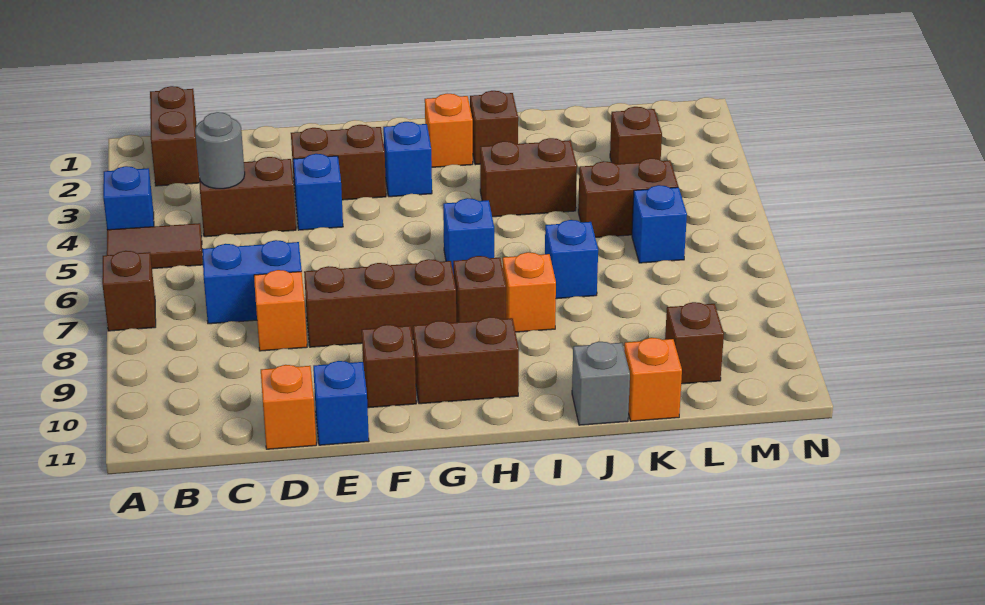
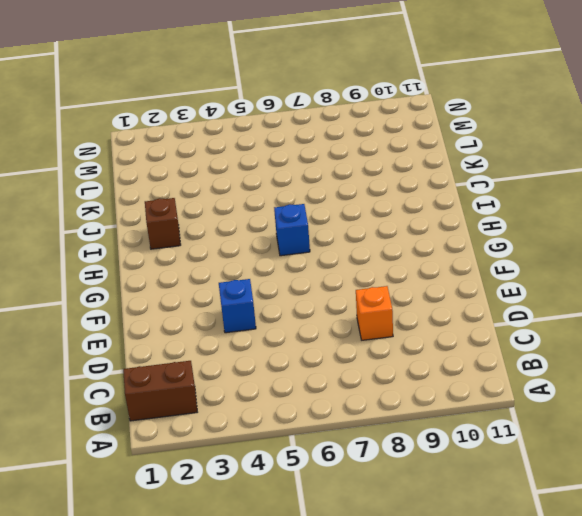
none -> blue 1x1 brick [103,166,154,230]
none -> brown 1x2 tile [107,223,203,269]
none -> brown 1x1 brick [102,251,156,331]

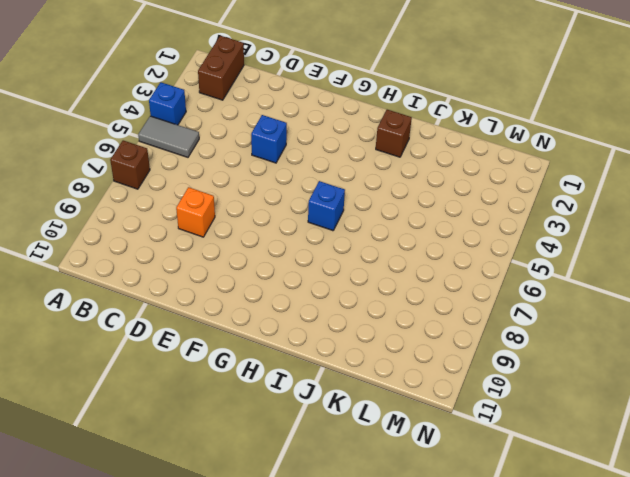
grey 1x2 tile [138,116,199,157] -> brown 1x2 tile [107,223,203,269]
none -> brown 1x2 brick [199,157,296,237]
none -> blue 1x2 brick [202,240,302,324]
none -> orange 1x1 brick [261,365,316,449]

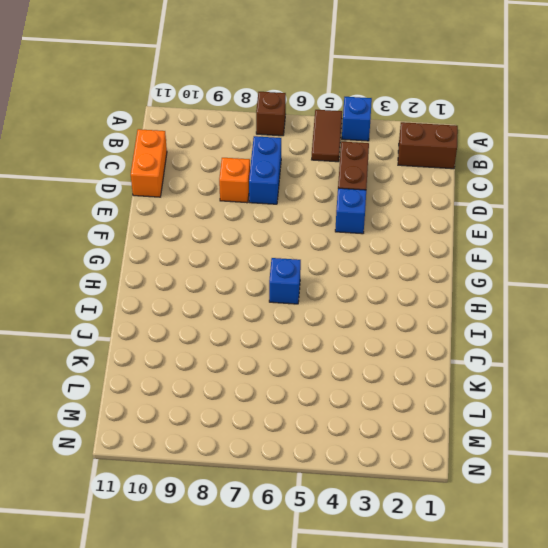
orange 1x2 brick [131,129,167,197] -> orange 1x1 brick [261,365,316,449]
none -> brown 1x2 brick [291,125,386,200]
none -> brown 1x3 brick [304,259,456,347]
none -> blue 1x1 brick [313,361,369,445]

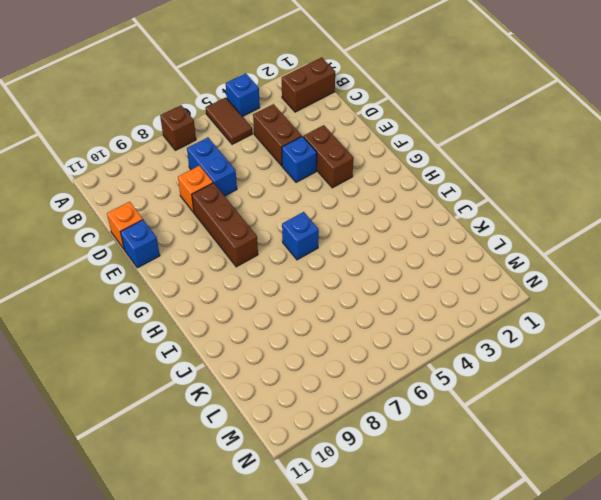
none -> brown 1x1 brick [362,325,416,408]
none -> blue 1x1 brick [383,122,432,197]
none -> brown 1x2 brick [413,317,519,404]

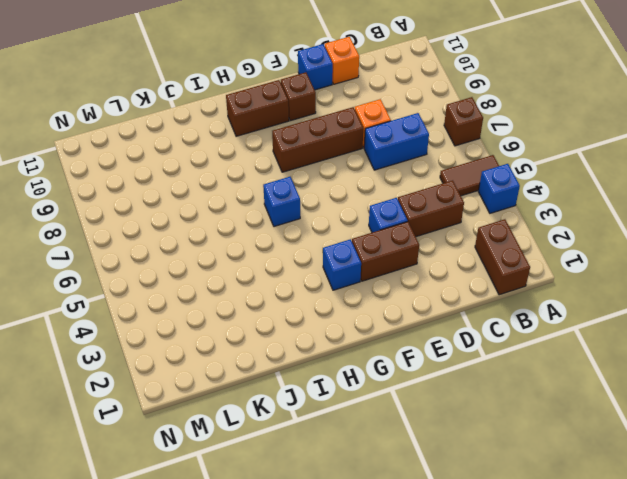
none -> orange 1x1 brick [425,94,473,167]
none -> brown 1x1 brick [453,256,506,322]
none -> brown 1x1 brick [470,91,518,165]

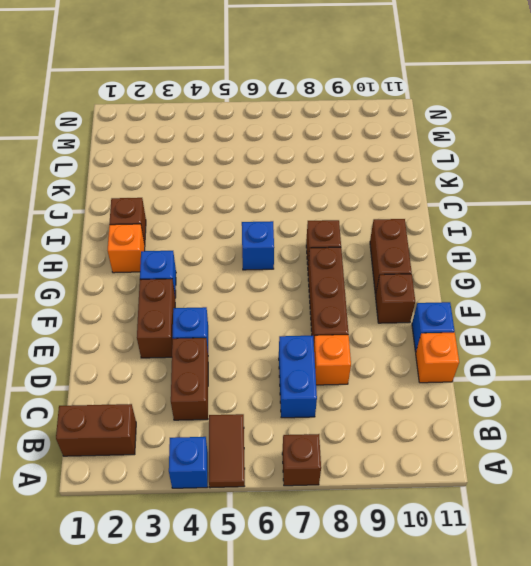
none -> brown 1x2 brick [480,138,577,217]
none -> orange 1x1 brick [503,252,556,332]
none -> blue 1x1 brick [545,220,598,299]

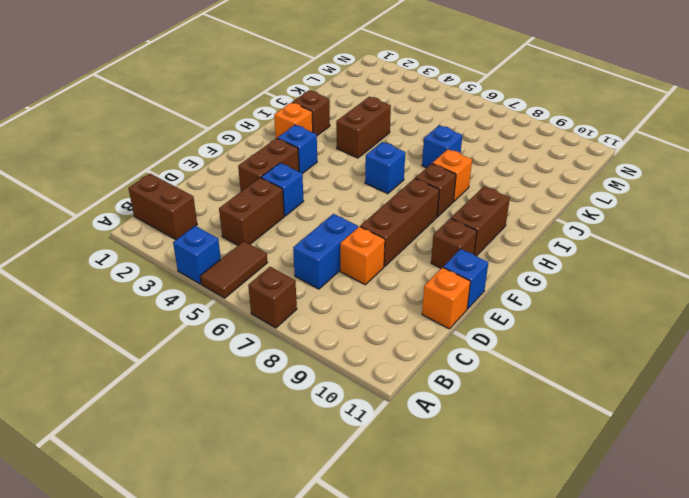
none -> grey 1x1 brick [572,342,630,425]
none -> brown 1x2 brick [578,158,678,237]
none -> orange 1x1 brick [624,338,682,421]

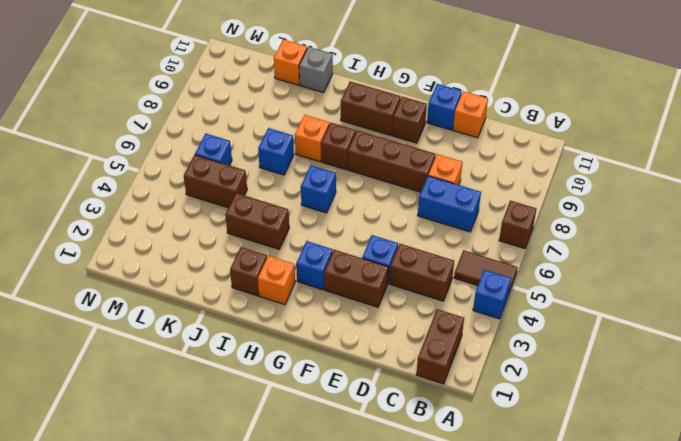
none -> brown 1x1 brick [610,107,662,164]
none -> brown 1x1 brick [665,302,724,384]
none -> grey 1x1 round brick [195,112,245,189]

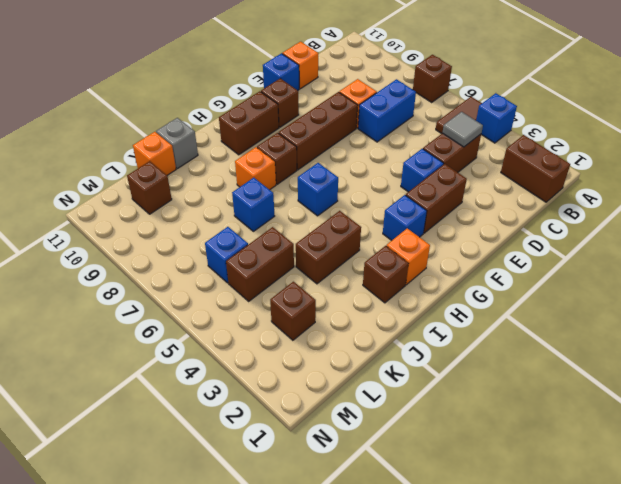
grey 1x1 tile [442,112,483,147] -> grey 1x1 round brick [195,112,245,189]

